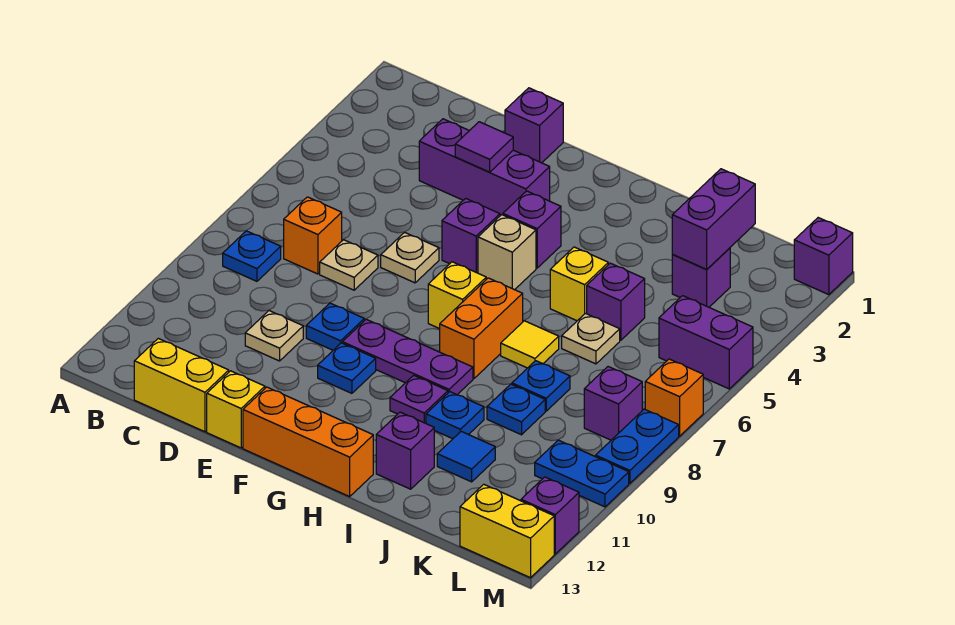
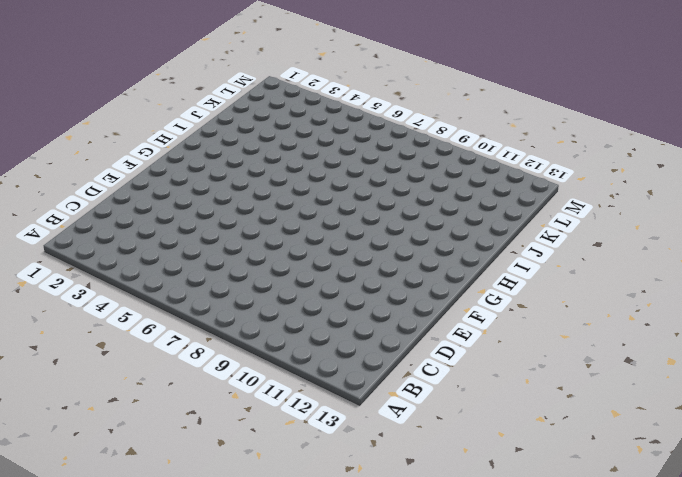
none -> blue 1x1 plate [223,231,281,281]
none -> orange 1x1 brick [284,197,342,274]
none -> yellow 1x2 brick [134,338,229,432]
none -> purple 1x3 brick [419,119,550,216]

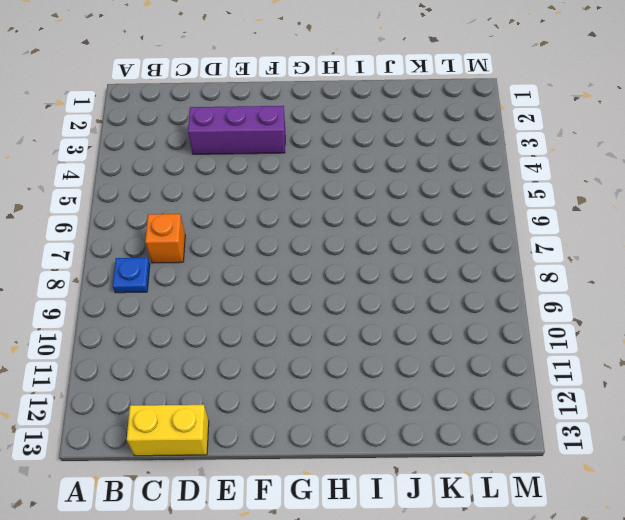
none -> tan 1x1 plate [320,240,378,290]
none -> tan 1x1 plate [245,311,303,361]
none -> purple 1x1 brick [505,88,563,163]
none -> tan 1x1 plate [381,232,439,283]

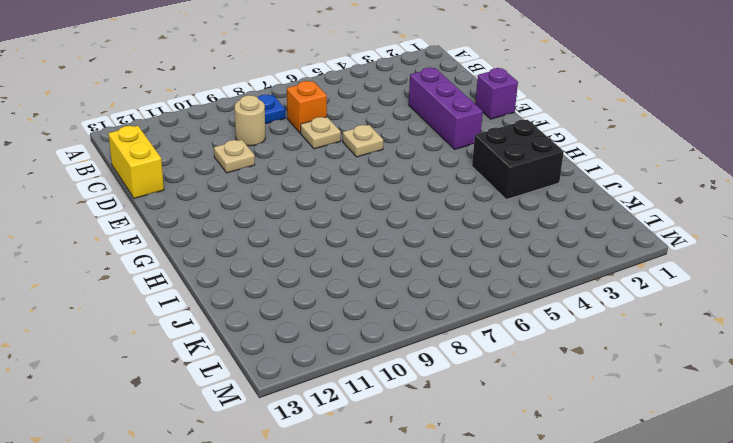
tan 1x1 round brick [235,95,265,146] -> none
black 2x2 brick [472,120,564,199] -> none
none -> blue 1x1 plate [306,303,364,350]
none -> yellow 1x1 brick [207,371,265,448]
none -> purple 1x1 brick [442,198,500,273]
none -> purple 1x3 plate [342,319,473,395]

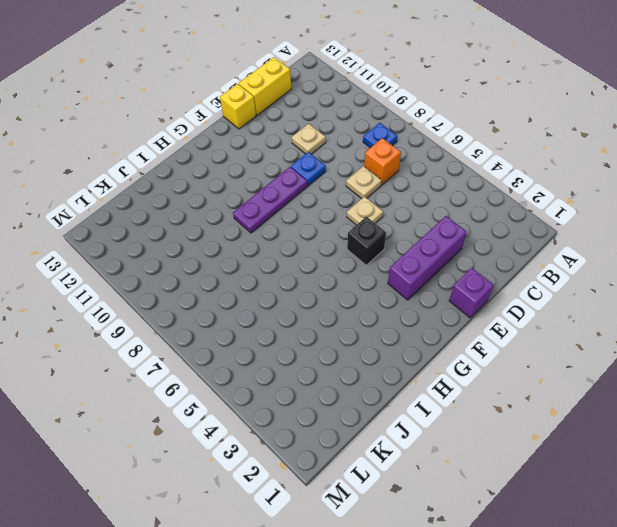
black 1x1 brick [347,217,386,265] -> purple 1x1 brick [442,198,500,273]
none -> blue 1x1 plate [318,343,376,393]
none -> orange 1x3 brick [243,387,373,497]
none -> purple 1x1 brick [503,191,561,268]
none -> tan 1x1 brick [478,215,536,290]

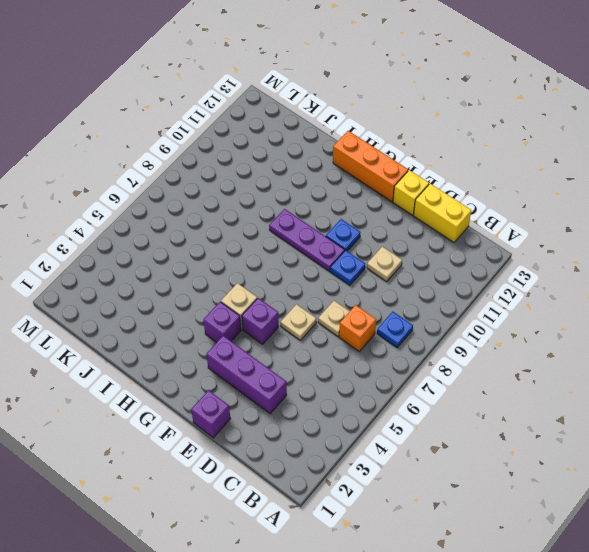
none -> yellow 1x1 brick [428,262,486,329]
none -> orange 1x2 brick [440,278,523,379]
none -> purple 1x1 plate [390,375,448,423]
none -> yellow 1x1 brick [550,247,608,321]

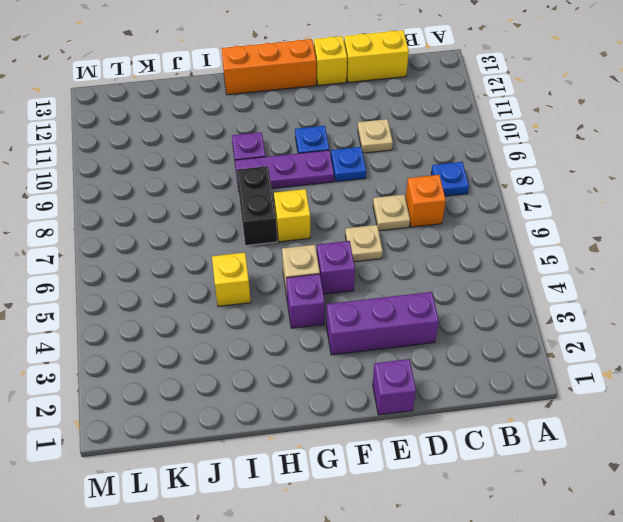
black 1x2 brick [237,166,277,245] -> orange 1x2 brick [440,278,523,379]
none -> yellow 1x1 tile [501,321,559,368]
none -> blue 1x1 plate [426,392,484,439]
none -> purple 1x1 brick [376,412,434,489]
none -> purple 1x1 brick [587,263,645,340]

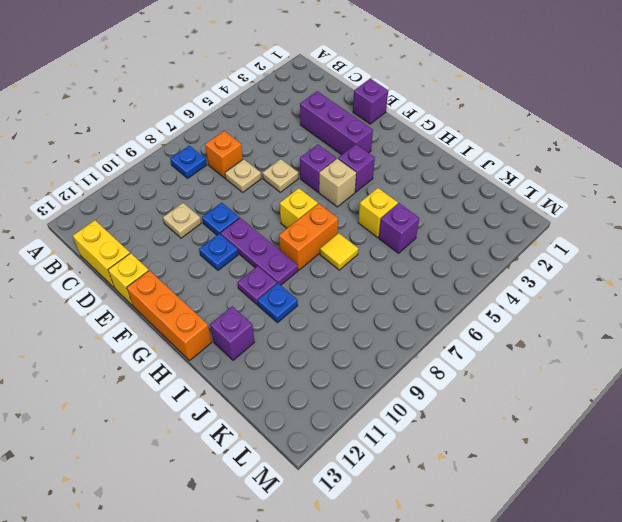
none -> tan 1x1 plate [562,313,620,364]
none -> blue 1x1 plate [512,361,570,411]
none -> blue 1x1 plate [487,384,545,435]
none -> blue 1x1 tile [437,431,495,482]

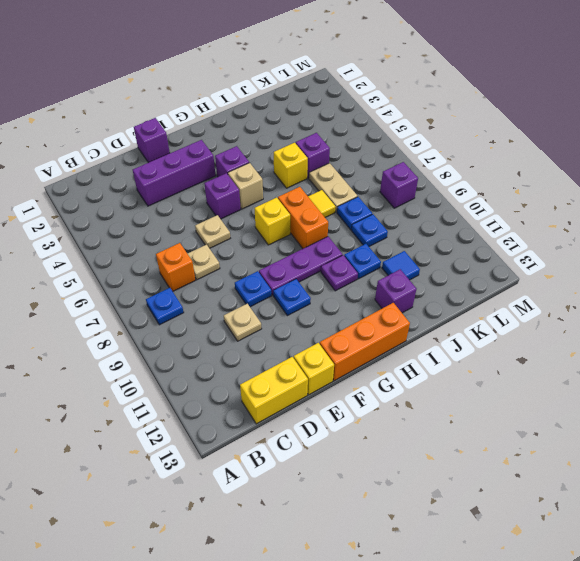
tan 1x2 plate [309,163,357,212] -> tan 1x1 plate [562,313,620,364]
none -> purple 1x1 brick [672,248,730,307]
none -> purple 1x2 brick [659,296,753,389]
none -> blue 1x2 plate [535,440,629,507]
none -> yellow 1x2 brick [460,484,554,578]

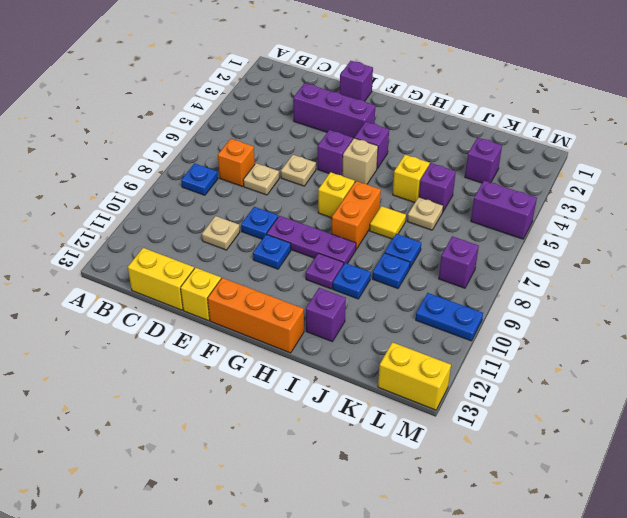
none -> blue 1x1 tile [437,431,495,482]
none -> purple 1x1 brick [794,218,853,295]
none -> orange 1x1 brick [645,359,703,436]
none -> blue 1x2 plate [596,409,679,483]

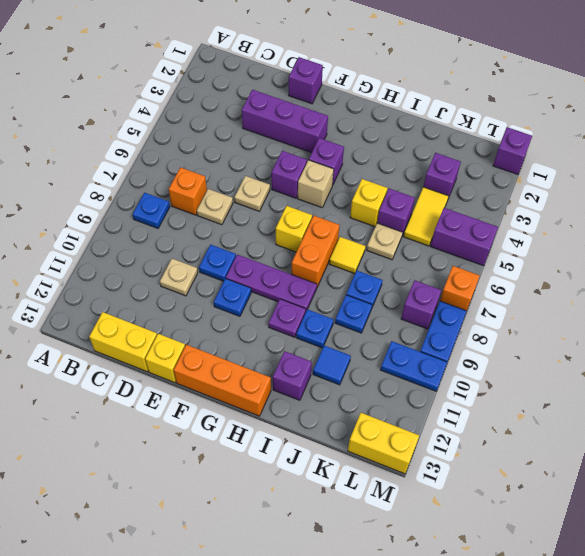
yellow 1x2 tile [404,187,449,246] -> none
none -> purple 1x1 brick [521,477,579,554]
none -> purple 1x1 tile [455,122,513,172]
none -> purple 1x2 brick [672,169,755,269]

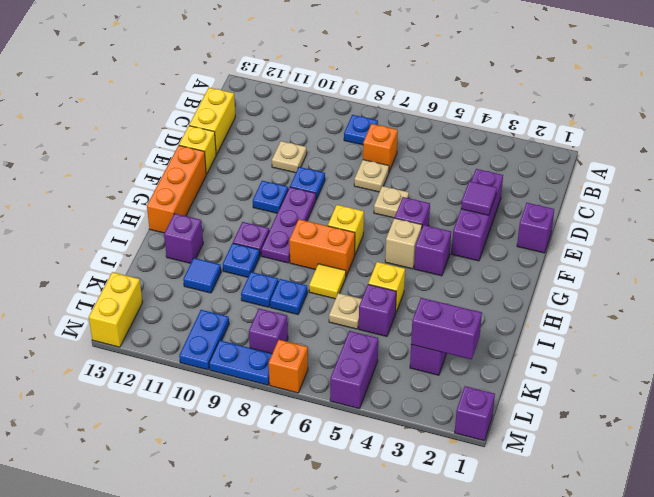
none -> purple 1x1 brick [521,477,579,554]

